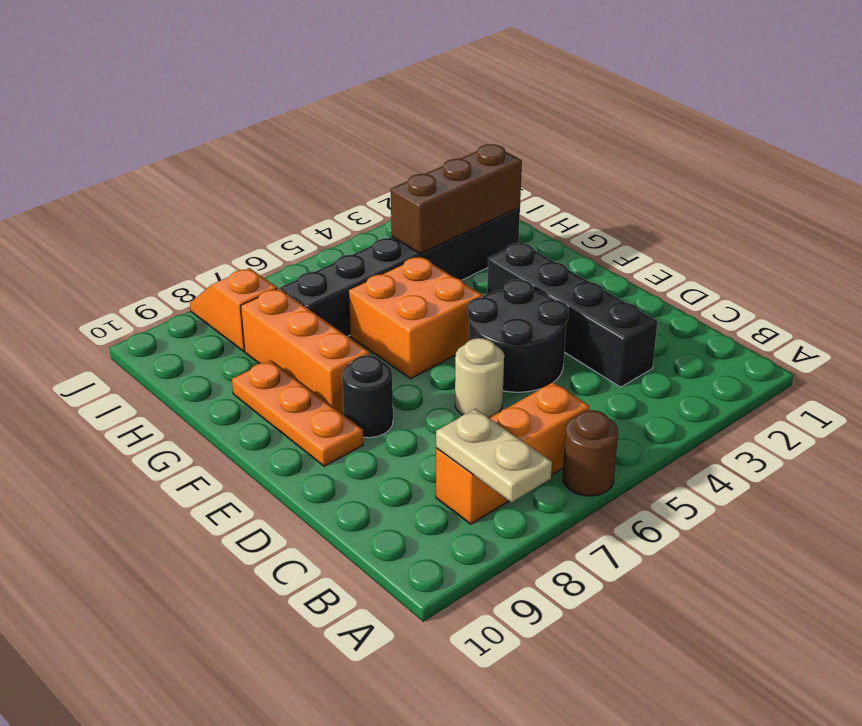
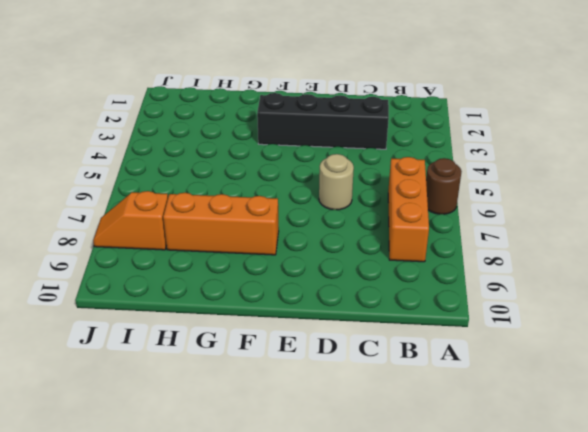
none -> black 2x2 round brick [468,279,569,392]
none -> black 1x1 round brick [342,355,393,438]
none -> orange 1x3 plate [232,360,363,466]

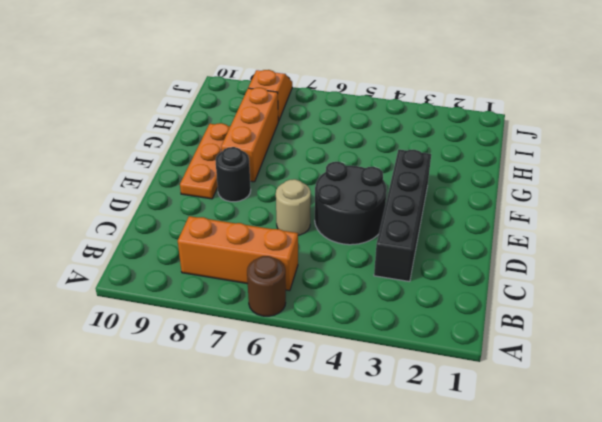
none -> orange 2x2 brick [348,256,482,379]
none -> black 1x6 brick [280,208,520,336]
none -> tan 1x2 plate [436,409,552,502]

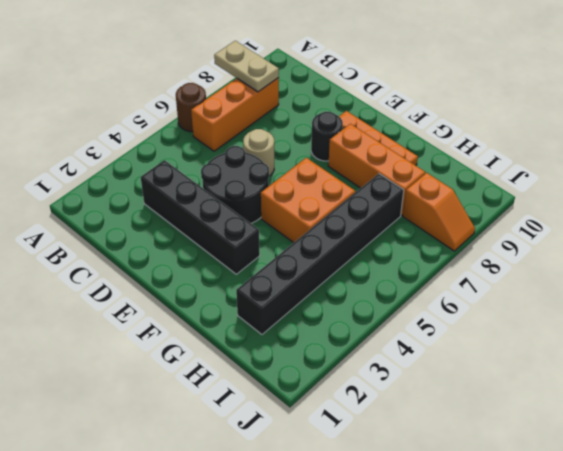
none -> brown 1x3 brick [391,144,522,254]

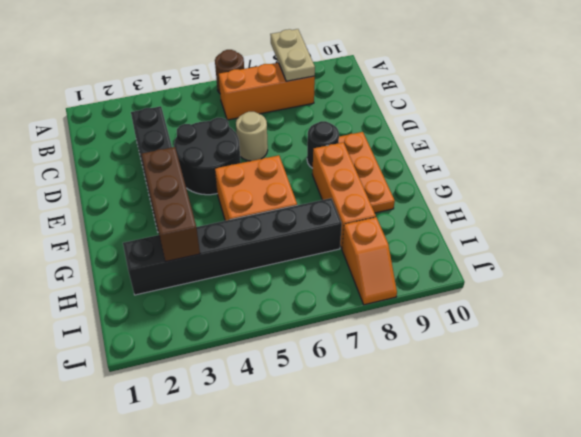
brown 1x3 brick [142,147,200,262] -> brown 1x3 brick turned to [391,144,522,254]

